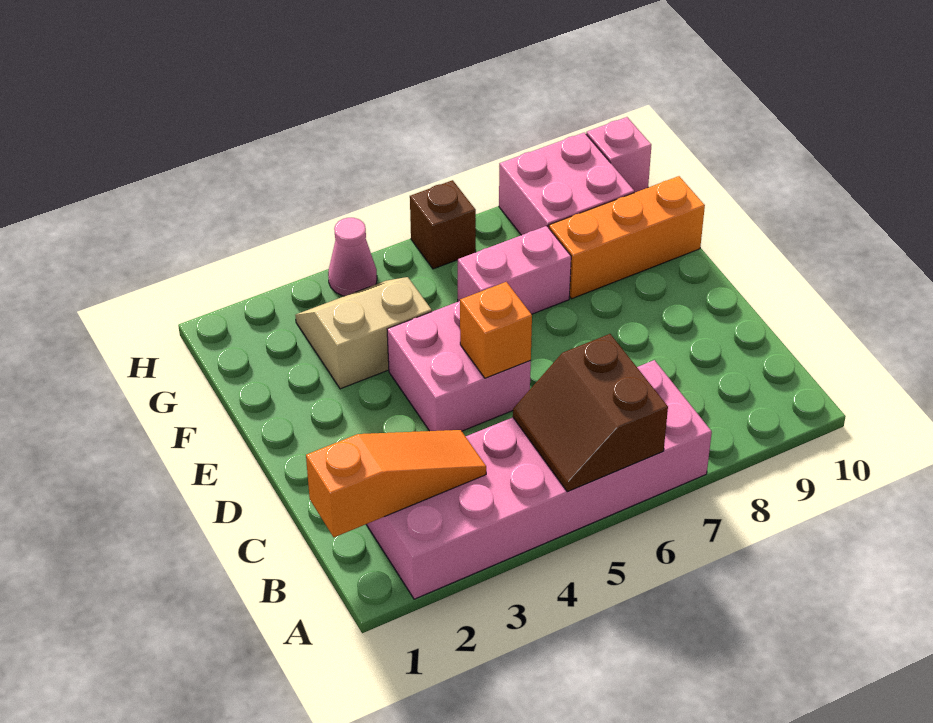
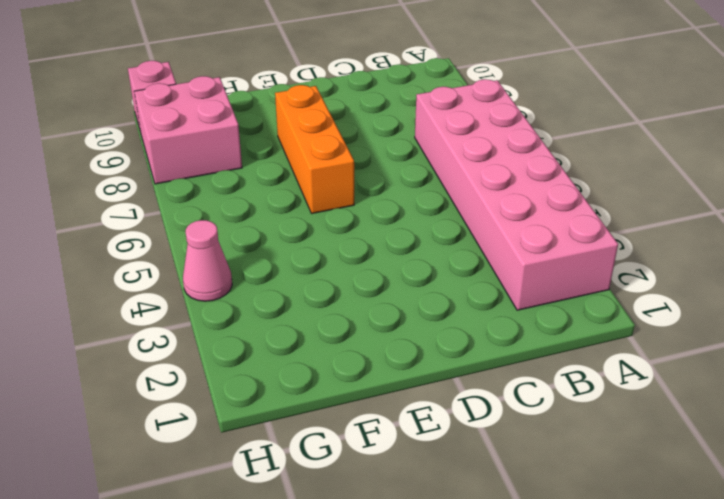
orange 1x3 brick [275,85,354,213] -> orange 1x3 brick moved to [549,176,705,299]
none -> pink 2x2 brick [387,301,531,431]
none -> tan 2x2 slope [295,277,432,389]
none -> pink 1x2 brick [458,226,571,314]

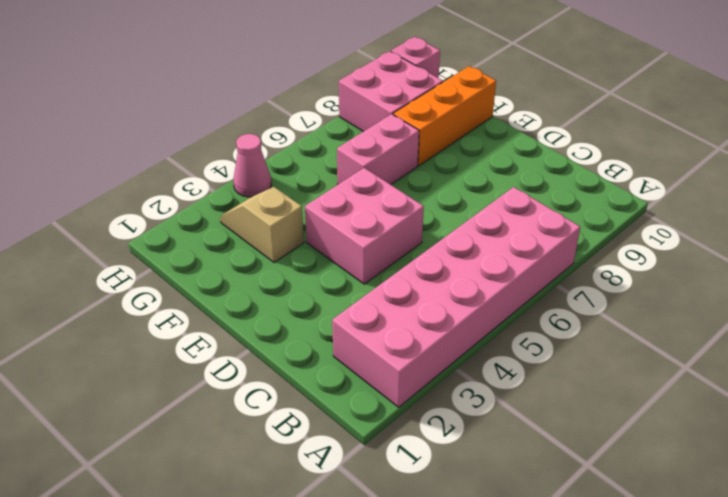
tan 1x2 slope [220,187,304,263] -> tan 2x2 slope [295,277,432,389]
none -> brown 1x1 brick [410,180,476,269]
none -> brown 2x2 slope [513,334,668,492]
none -> orange 1x3 slope [306,430,486,537]

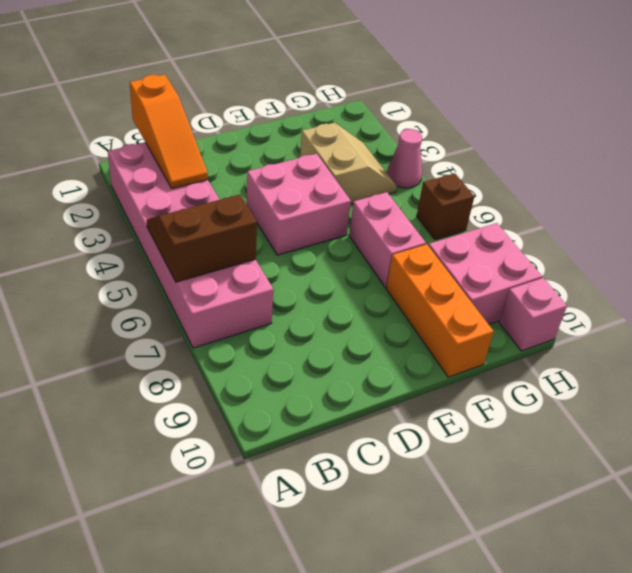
none -> orange 1x1 brick [460,282,532,378]

